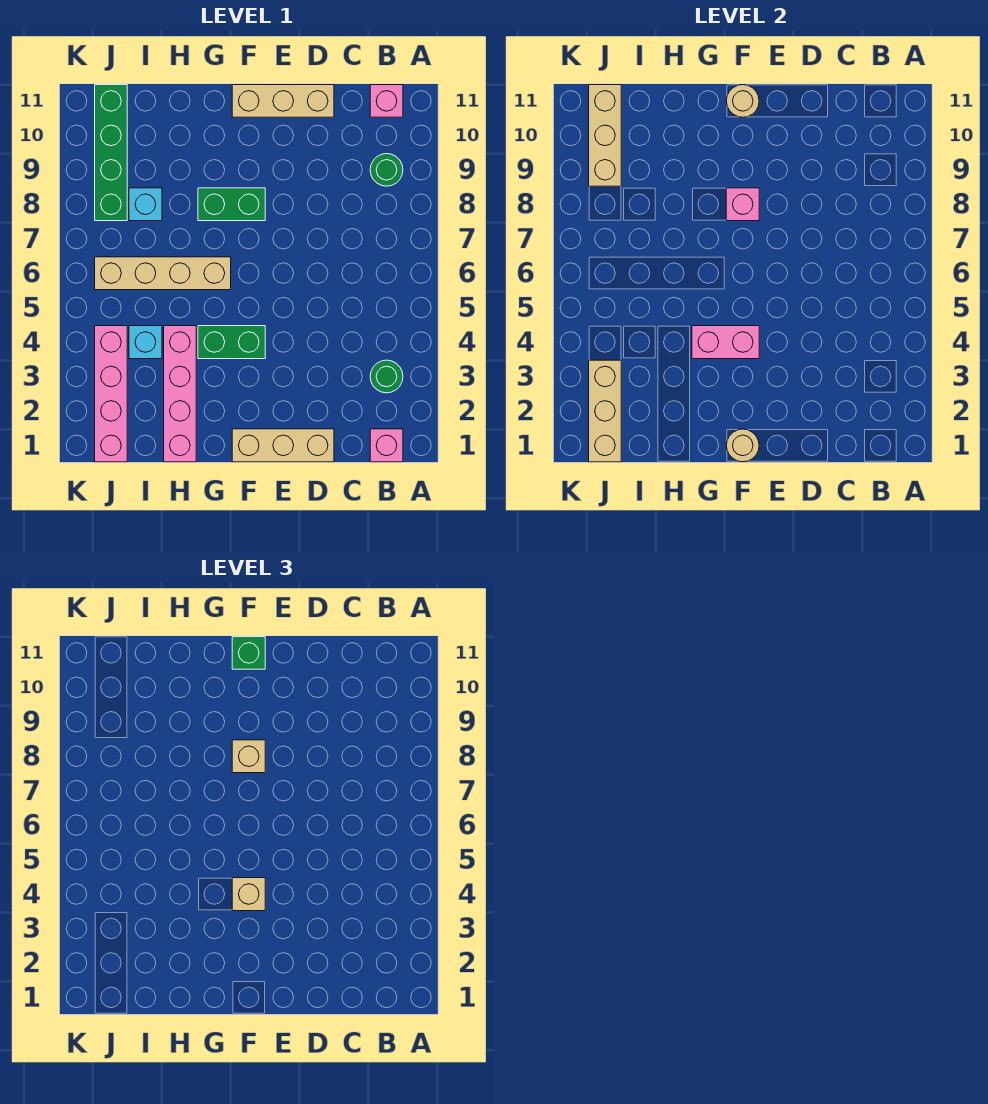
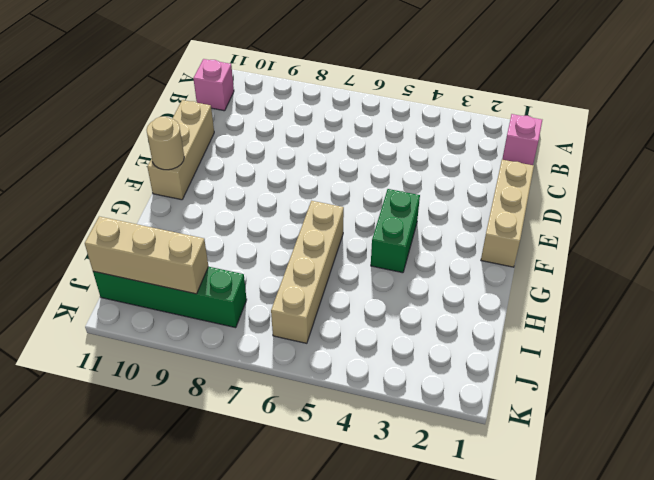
none -> green 1x1 round brick [370,360,403,393]
none -> green 1x1 round brick [370,154,403,186]
none -> green 1x2 brick [198,188,265,221]

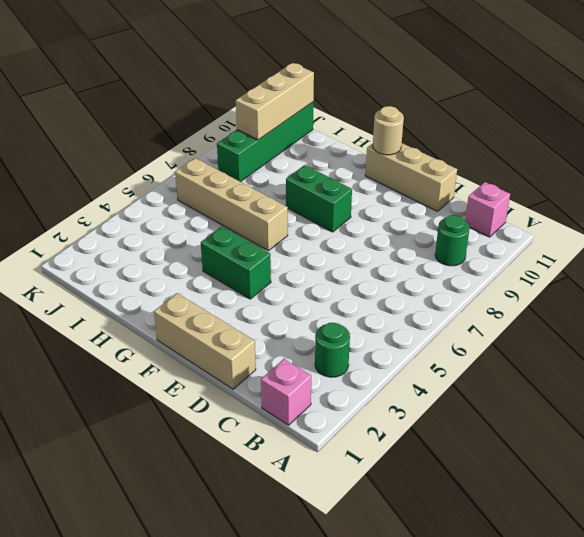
none -> pink 1x4 brick [164,326,196,462]
none -> cyan 1x1 brick [129,326,162,359]
none -> cyan 1x1 brick [129,188,162,221]

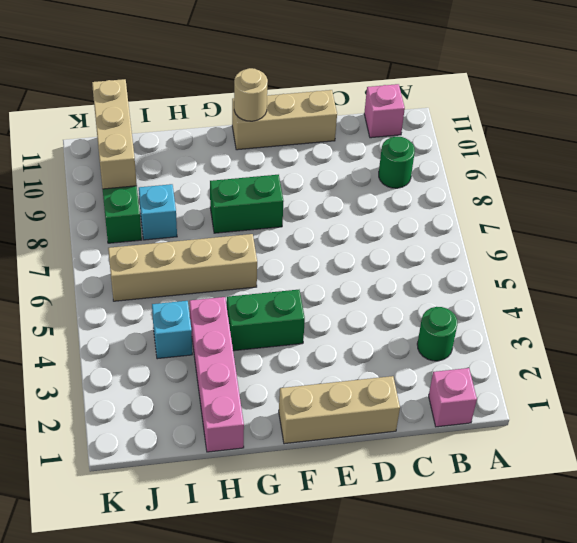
none -> pink 1x4 brick [95,326,127,462]
none -> tan 1x1 round brick [726,429,759,462]
none -> pink 1x2 brick [692,326,759,359]

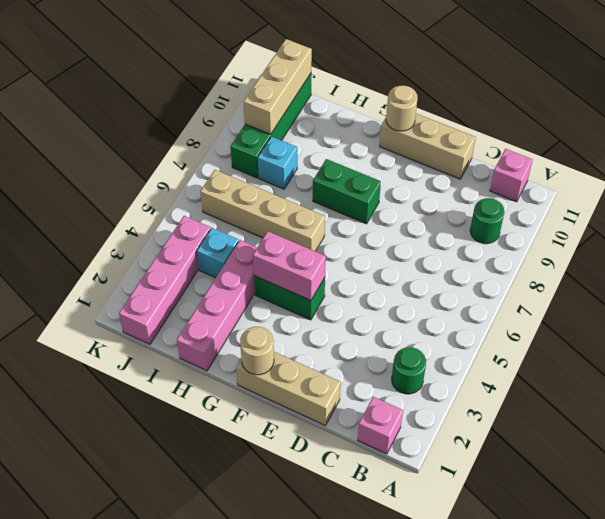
none -> pink 1x1 brick [726,188,759,221]
none -> tan 1x3 brick [589,360,621,462]
none -> tan 1x1 brick [232,878,265,911]

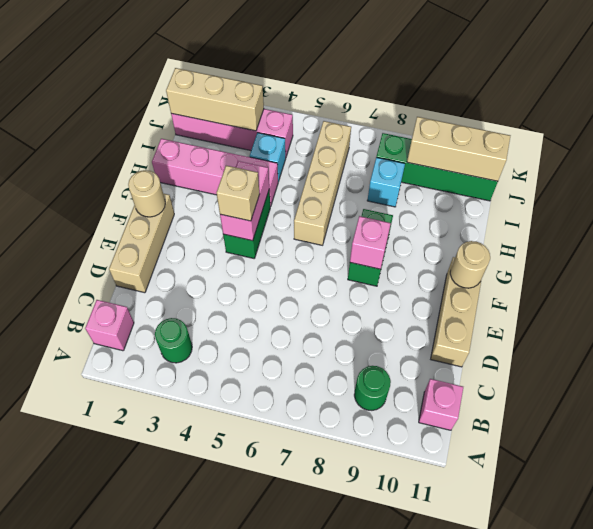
none -> tan 1x1 brick [232,740,265,773]
none -> green 1x1 brick [232,637,265,669]

